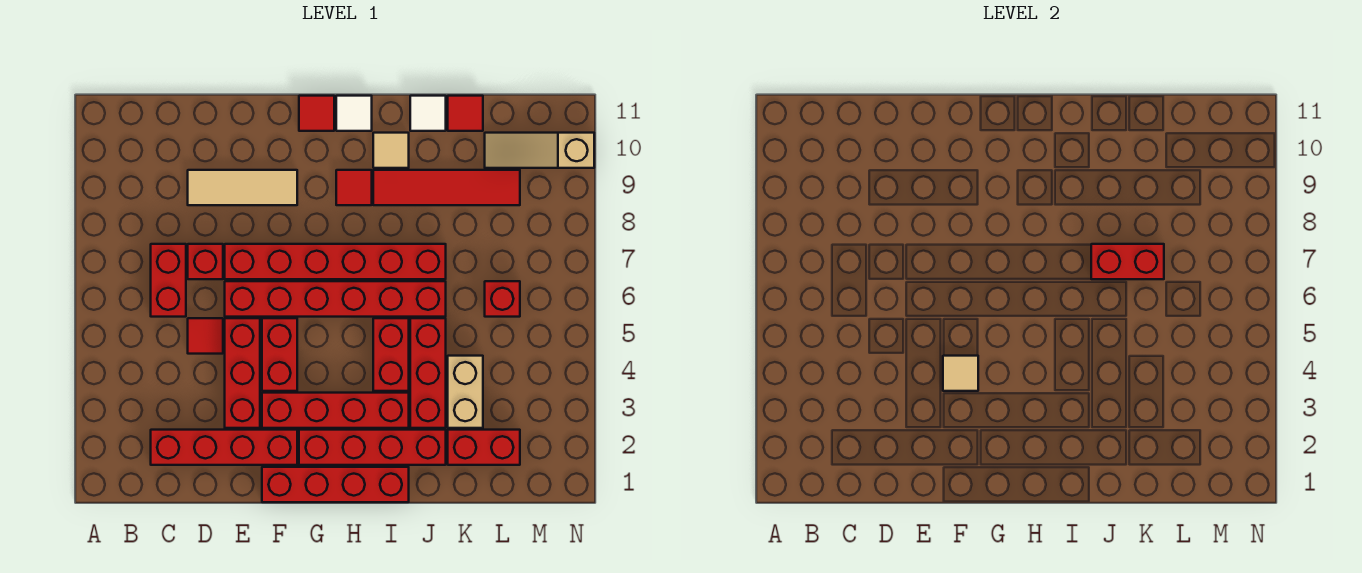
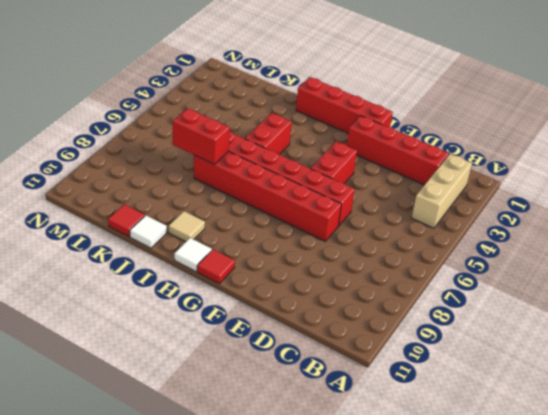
tan 1x3 brick [412,154,472,228] -> none
none -> red 1x2 brick [151,244,186,317]
none -> red 1x1 tile [188,318,223,354]
none -> red 1x1 brick [188,244,223,279]

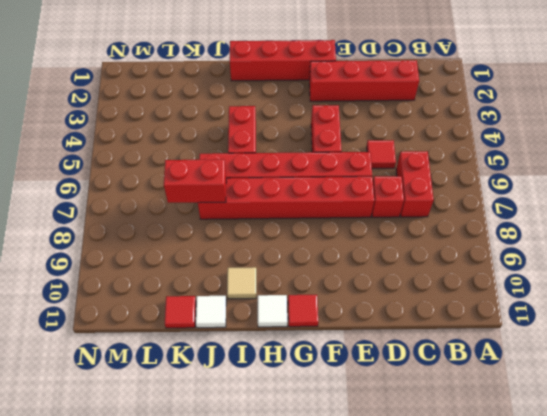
none -> tan 1x3 tile [188,170,297,205]
none -> red 1x3 brick [225,318,260,428]
none -> red 1x4 brick [262,393,409,428]

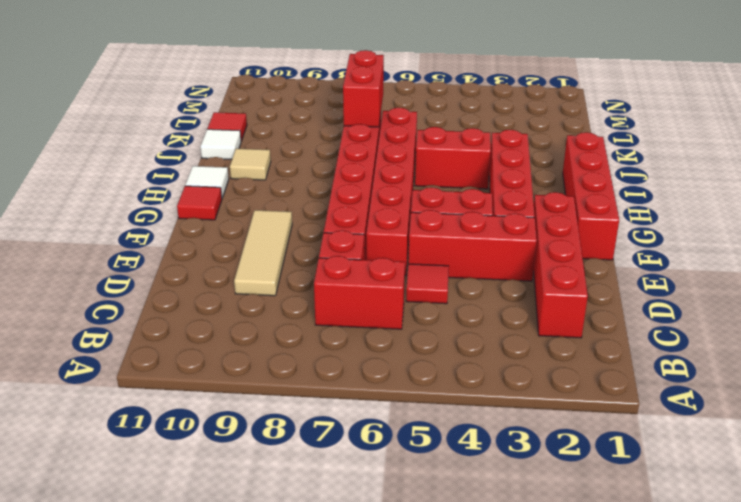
none -> red 1x4 brick [299,430,446,465]
none -> red 1x1 tile [336,170,372,205]
none -> red 1x4 tile [373,170,520,205]

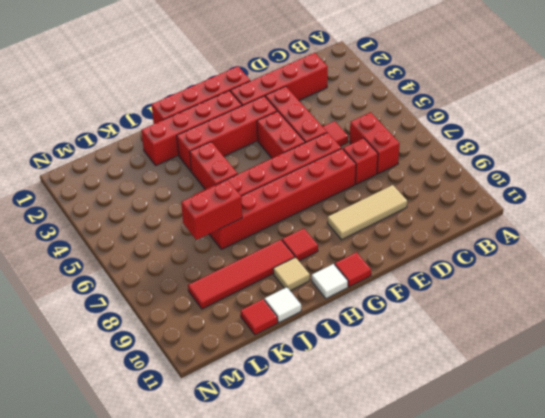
none -> red 1x3 brick [410,318,446,428]
none -> red 1x2 brick [448,430,520,465]
none -> tan 1x2 brick [448,356,483,428]

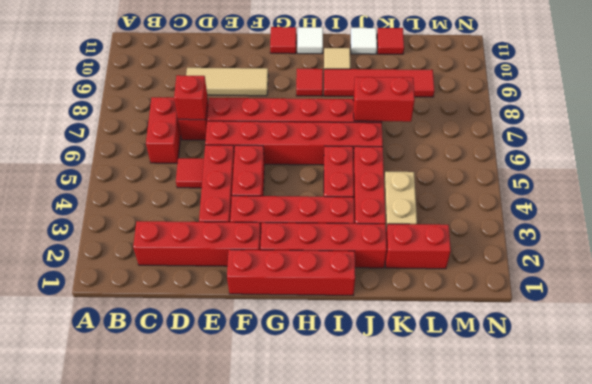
red 1x1 brick [174,75,208,120] -> red 1x1 brick moved to [485,281,520,317]
none -> tan 1x3 slope [485,133,594,168]
none -> tan 1x1 tile [943,356,978,391]

